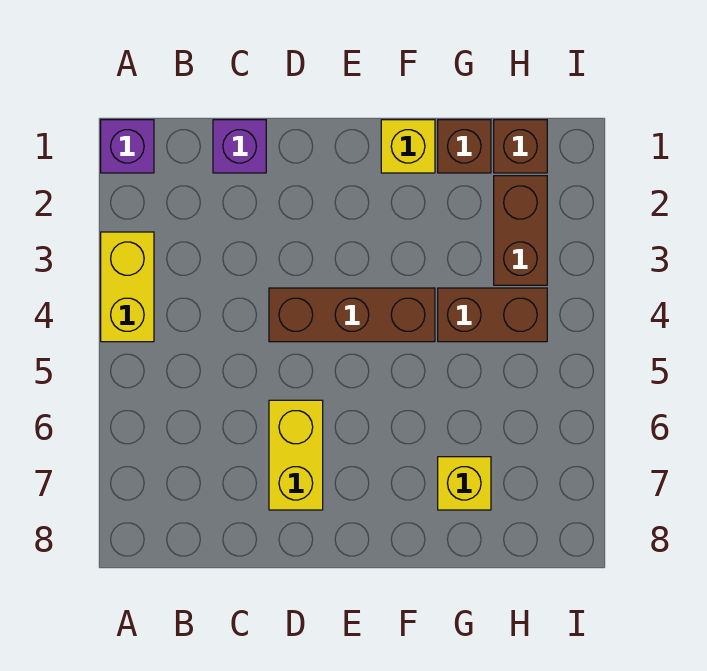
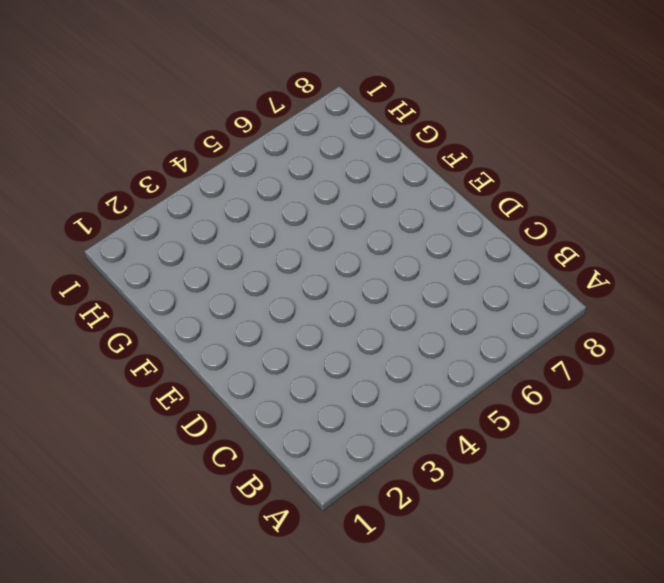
none -> purple 1x1 brick [101,120,154,173]
none -> yellow 1x2 brick [101,232,154,342]

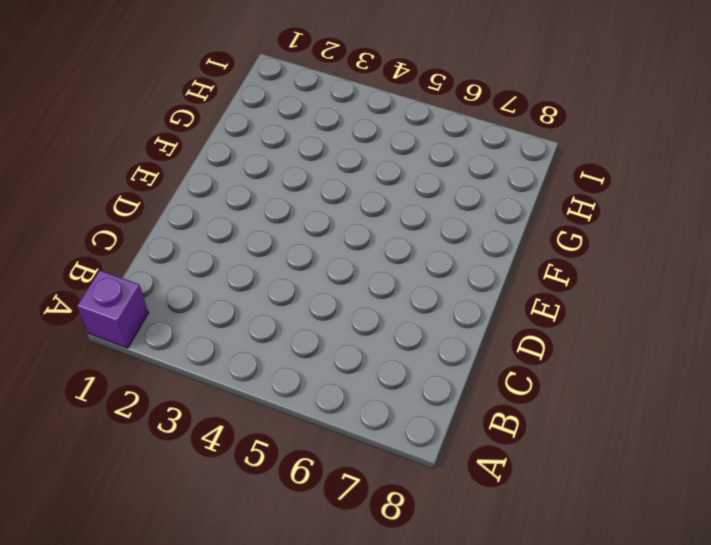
none -> yellow 1x2 brick [101,232,154,342]
none -> purple 1x1 brick [213,120,266,173]

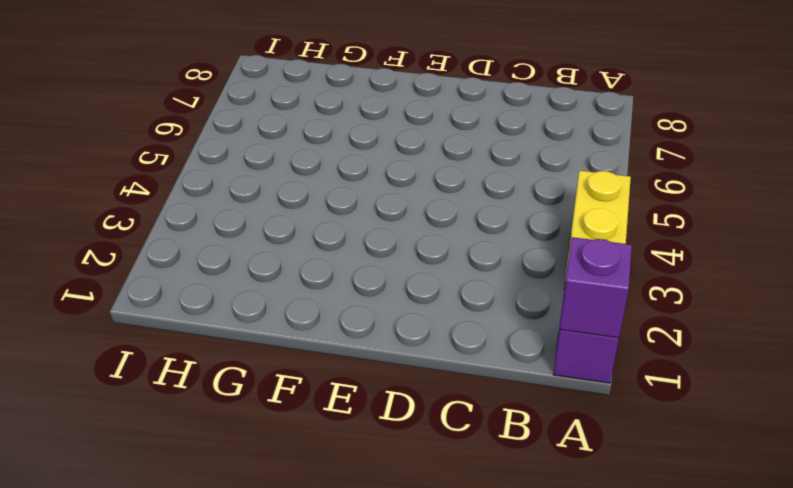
purple 1x1 brick [560,237,632,338] -> purple 1x1 brick moved to [213,120,266,173]
none -> brown 1x3 brick [269,288,435,342]
none -> yellow 1x2 brick [269,400,323,510]

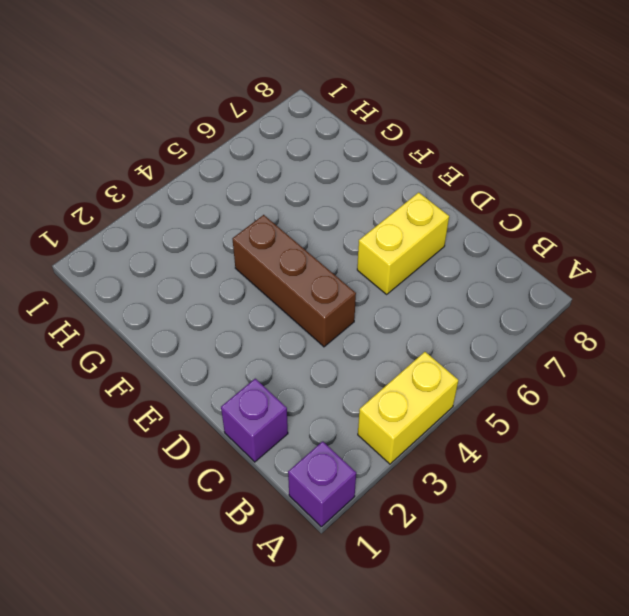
none -> yellow 1x1 brick [381,120,435,173]
none -> brown 1x1 brick [438,120,491,173]

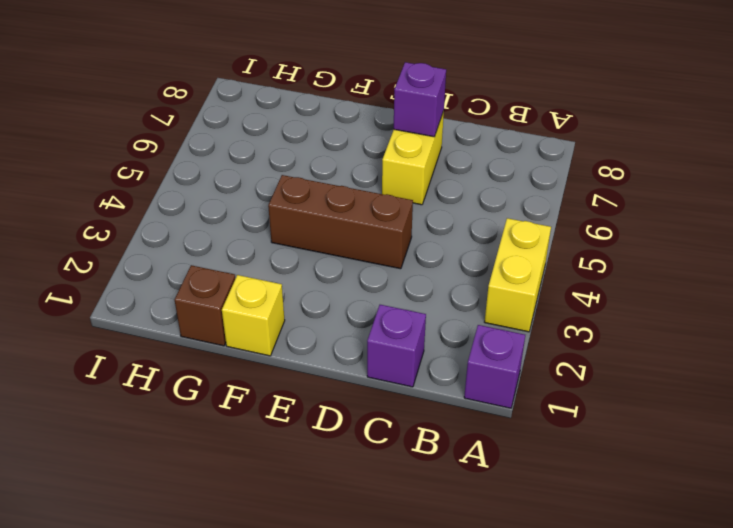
purple 1x1 brick [394,62,446,137] -> none
none -> brown 1x2 brick [438,288,547,342]
none -> yellow 1x1 brick [438,457,491,510]

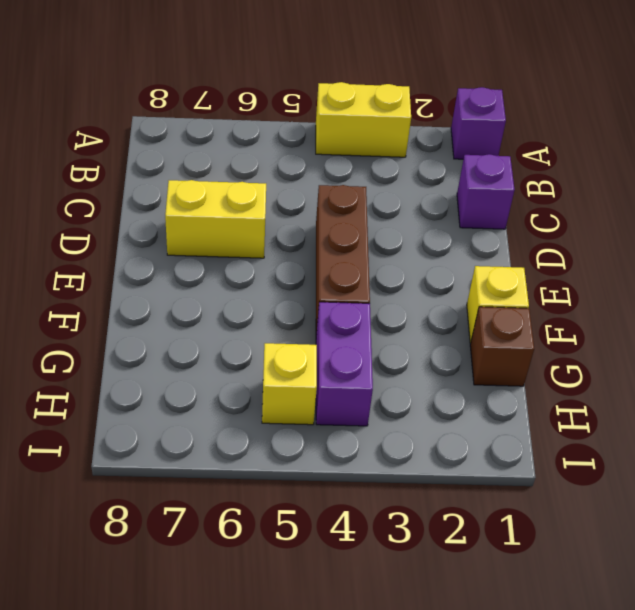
purple 1x2 brick [316,302,373,426] -> brown 1x2 brick [438,288,547,342]
yellow 1x1 brick [262,343,317,425] -> yellow 1x1 brick moved to [438,457,491,510]
none -> brown 1x1 brick [494,120,547,173]
none -> brown 1x2 brick [494,176,547,285]

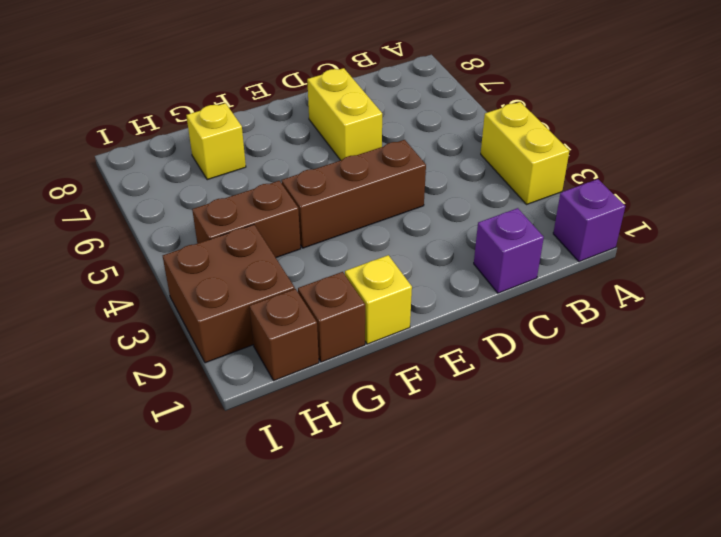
brown 2x2 brick [163,225,295,363] -> brown 1x2 brick [494,176,547,285]

